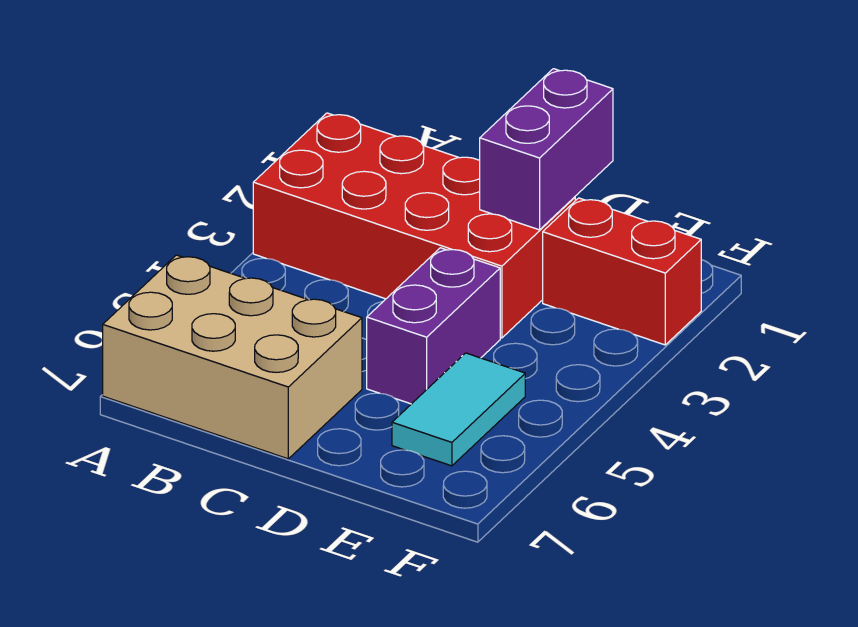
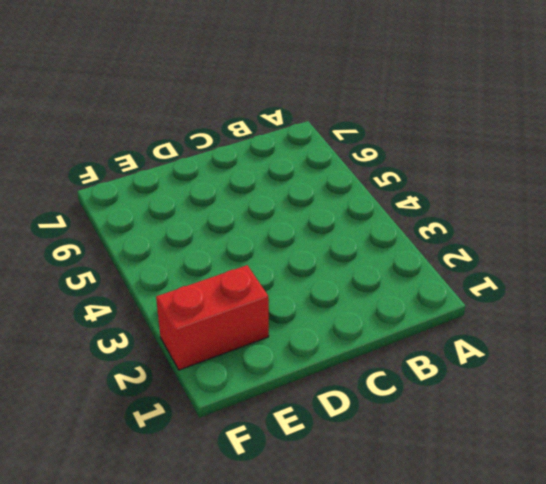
none -> red 2x4 brick [253,113,575,338]
none -> tan 2x3 brick [103,255,362,459]

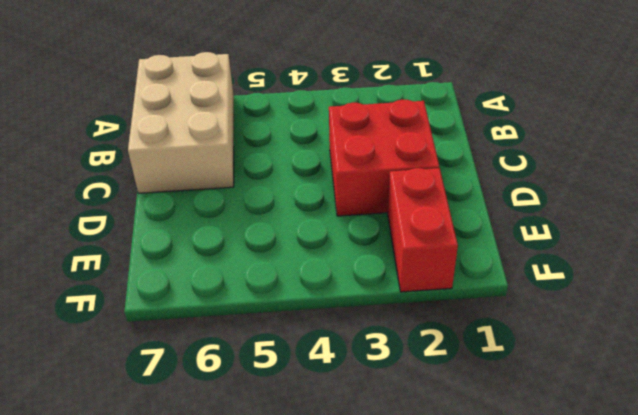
red 2x2 brick [329,100,439,216] -> red 2x4 brick [253,113,575,338]
none -> purple 1x2 brick [367,248,500,404]
none -> cyan 1x2 tile [392,353,525,466]

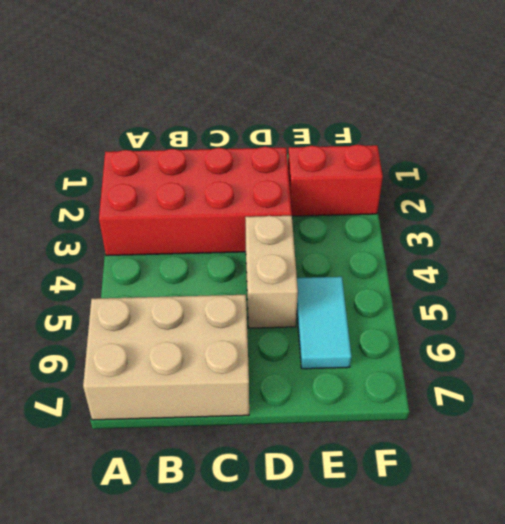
tan 1x2 brick [245,216,298,328] -> purple 1x2 brick [367,248,500,404]
none -> purple 1x2 brick [480,69,613,230]

